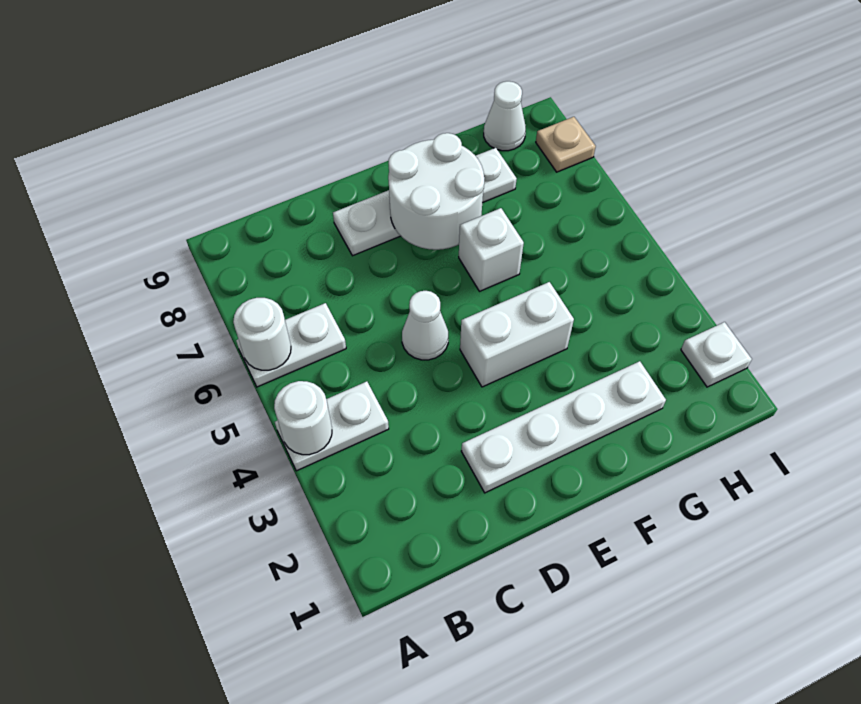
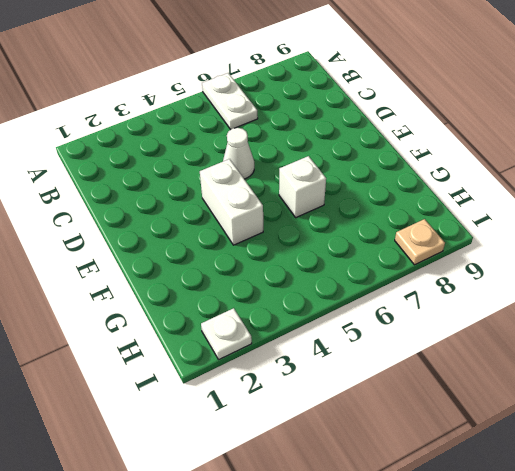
none -> white 1x2 plate [275,381,389,471]
none -> white 1x4 plate [461,361,666,493]
none -> white 1x4 plate [333,148,517,256]

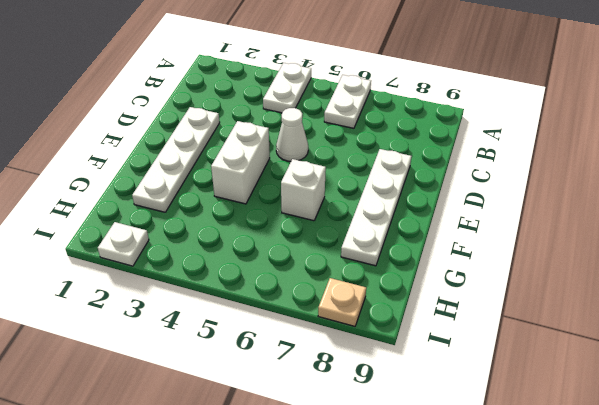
none -> white 1x1 cone [484,81,526,151]
none -> white 1x1 round brick [274,381,332,455]
none -> white 1x1 round brick [233,298,291,370]

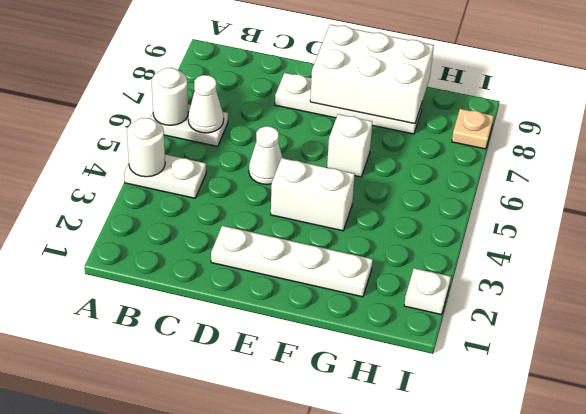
white 1x1 cone [188,75,224,133] -> white 1x1 cone moved to [484,81,526,151]
white 2x3 brick [310,24,434,124] -> white 2x2 round brick [388,133,484,250]

